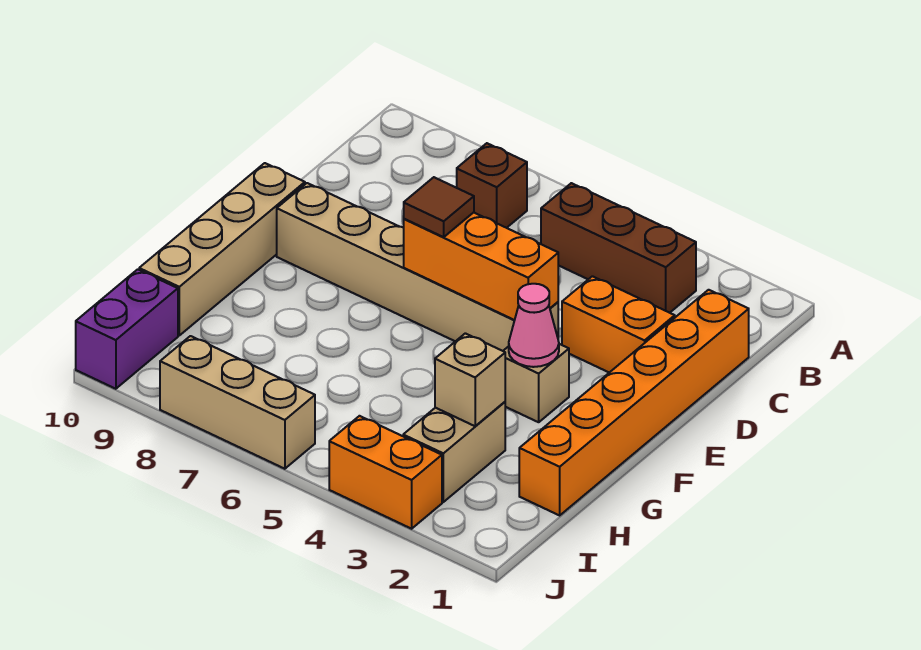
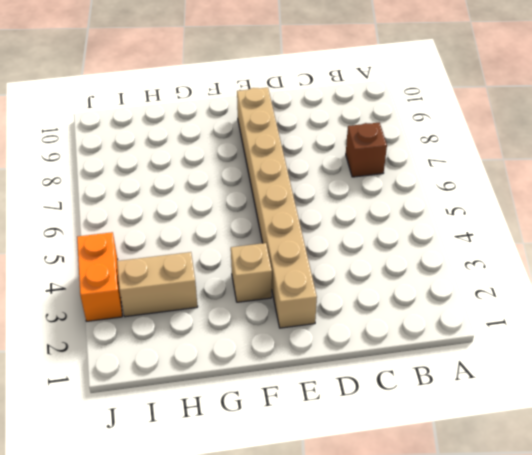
tan 1x8 brick [237,88,317,328] -> tan 1x6 brick [277,183,558,351]
none -> brown 1x3 brick [541,183,696,313]
none -> orange 1x6 brick [519,290,749,515]
none -> orange 1x2 brick [562,276,675,373]

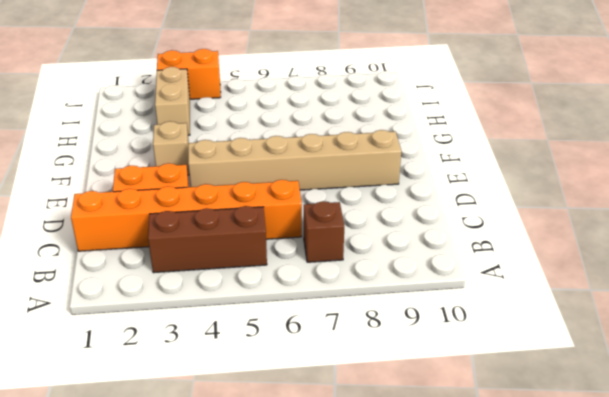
orange 1x6 brick [71,180,302,251] -> orange 1x6 brick turned to [519,290,749,515]
none -> tan 1x4 brick [139,163,305,335]
none -> purple 1x2 brick [76,269,178,389]
none -> tan 1x3 brick [160,336,315,469]

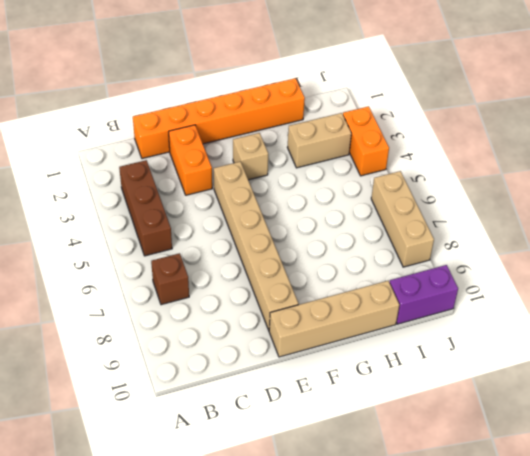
none -> orange 1x3 brick [404,212,558,320]
none -> pink 1x1 cone [509,284,559,367]
none -> tan 1x1 brick [435,333,505,426]

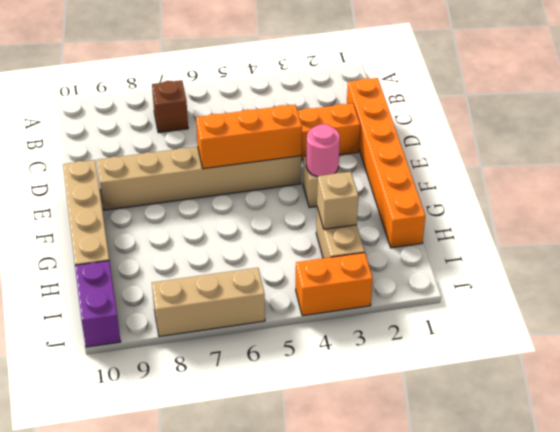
pink 1x1 round brick [306,124,340,177] -> pink 1x1 cone [509,284,559,367]
none -> brown 1x3 brick [541,183,696,313]
none -> brown 1x1 tile [404,177,474,237]

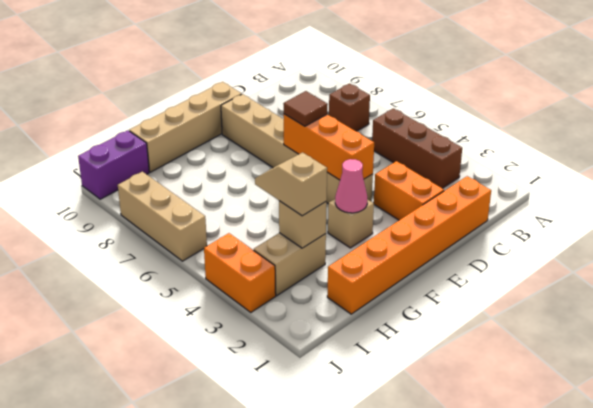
tan 1x2 slope [255,152,327,216] -> none

